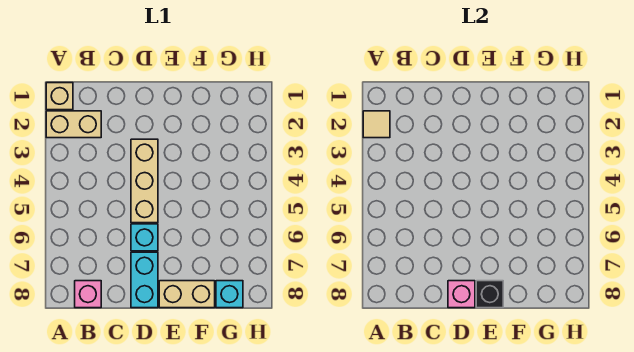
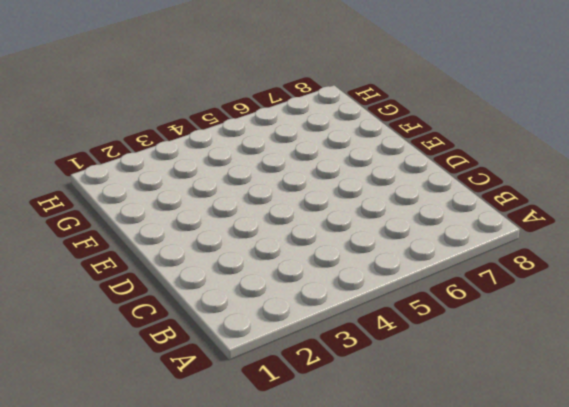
none -> tan 1x1 brick [46,83,73,110]
none -> tan 1x2 brick [46,111,101,138]

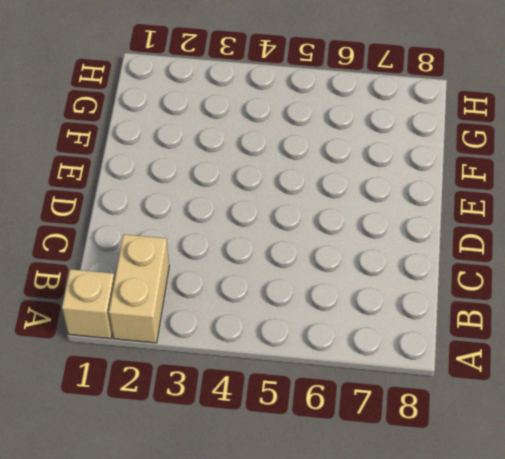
none -> pink 1x1 brick [75,281,101,308]
none -> tan 1x3 brick [131,139,158,223]

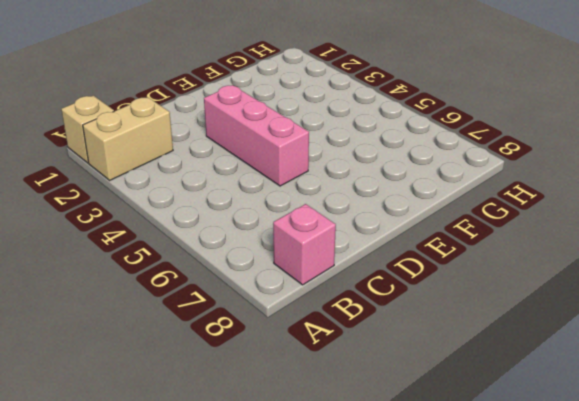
pink 1x3 brick [204,85,309,186] -> tan 1x3 brick [131,139,158,223]
none -> cyan 1x1 brick [131,224,158,251]
none -> cyan 1x2 brick [131,252,158,308]

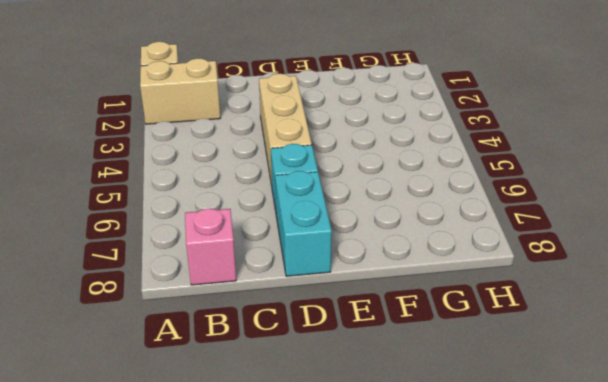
none -> tan 1x2 brick [159,281,215,308]
none -> cyan 1x1 brick [216,281,243,308]

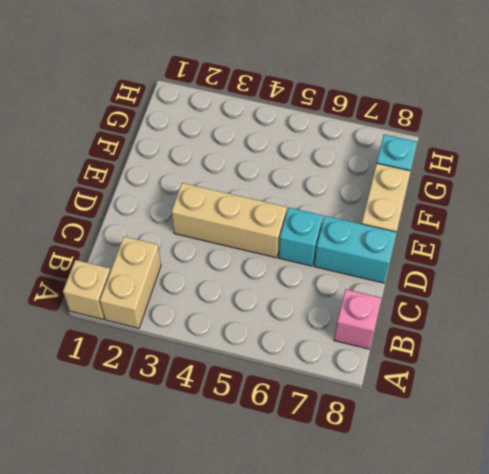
none -> tan 1x1 tile [363,111,390,138]
none -> pink 1x1 brick [448,281,475,308]

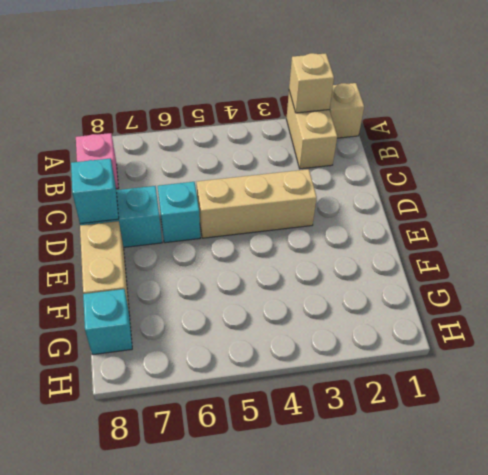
tan 1x1 brick [289,53,334,113] -> tan 1x1 tile [363,111,390,138]
cyan 1x1 brick [71,158,119,224] -> pink 1x1 brick [448,281,475,308]
none -> black 1x1 brick [476,281,503,308]

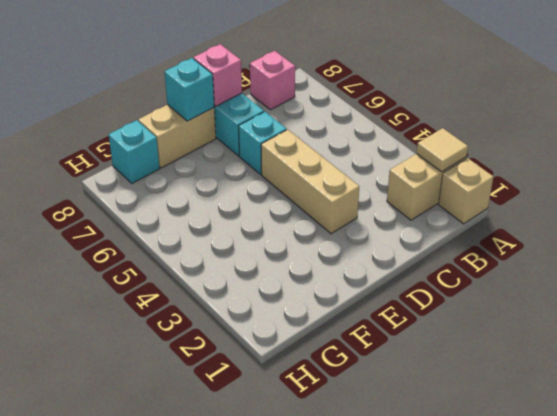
cyan 1x1 brick [165,58,214,121] -> black 1x1 brick [476,281,503,308]

